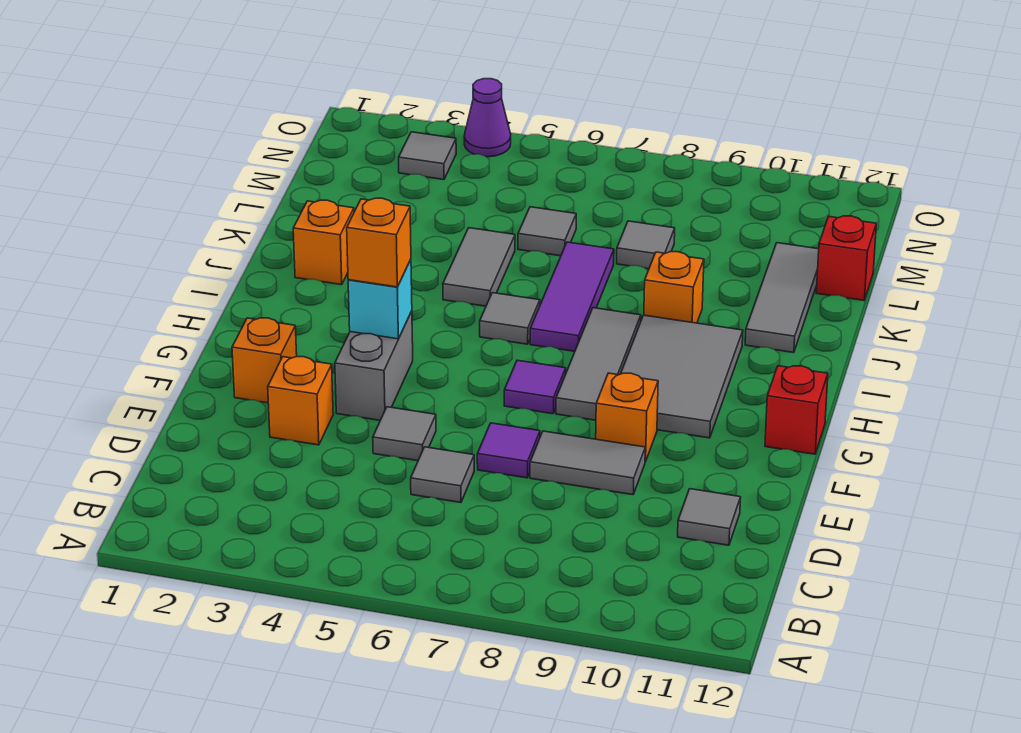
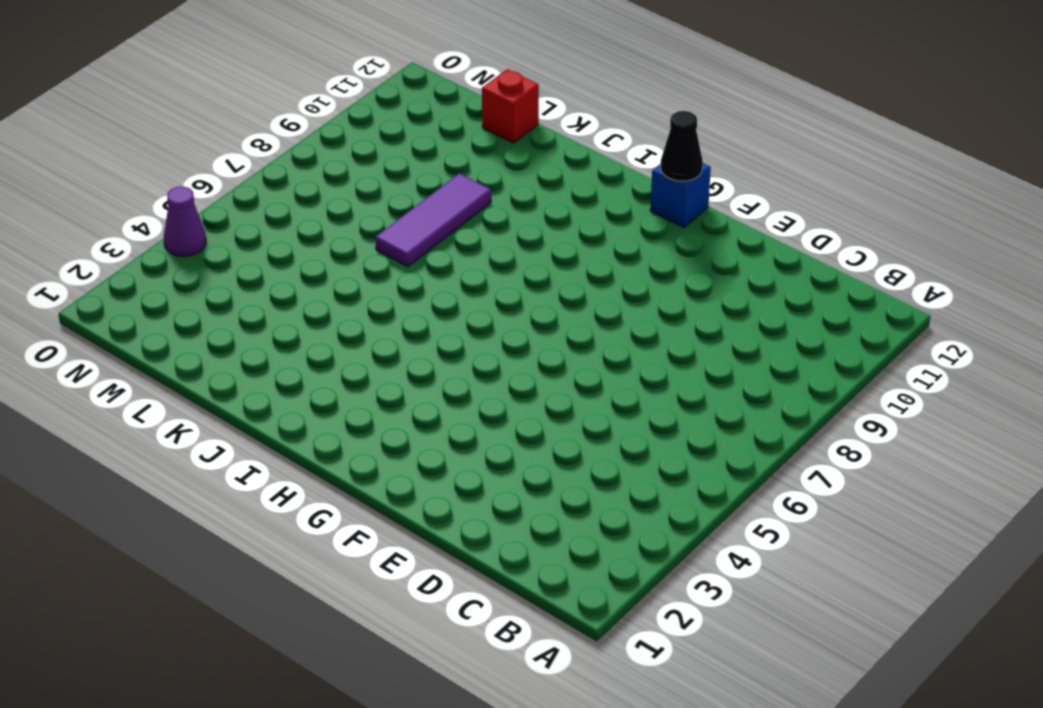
blue 1x1 brick [650,163,711,228] -> red 1x1 brick [765,366,828,454]
black 1x1 cone [660,111,703,181] -> none
purple 1x3 tile [375,173,491,267] -> purple 1x3 tile turned to [530,242,614,351]
none -> grey 1x1 tile [411,447,474,503]
none -> grey 1x1 tile [678,489,741,545]
none -> orange 1x1 brick [268,357,333,445]

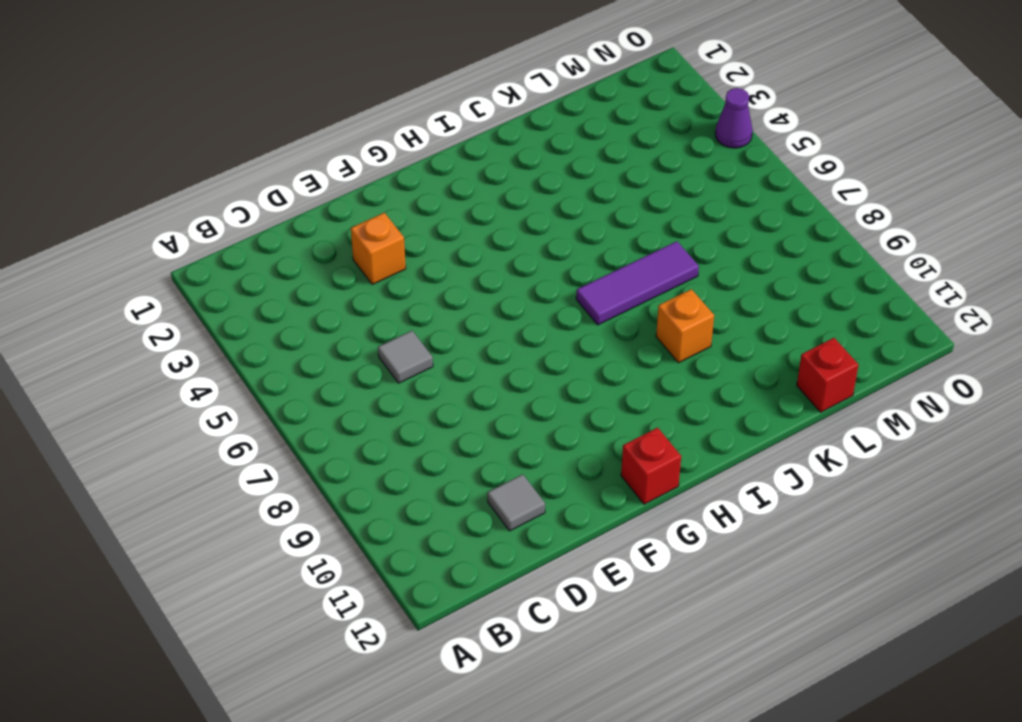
none -> grey 1x1 tile [373,407,436,461]
none -> purple 1x1 tile [477,423,540,478]
none -> grey 1x2 tile [530,431,645,495]

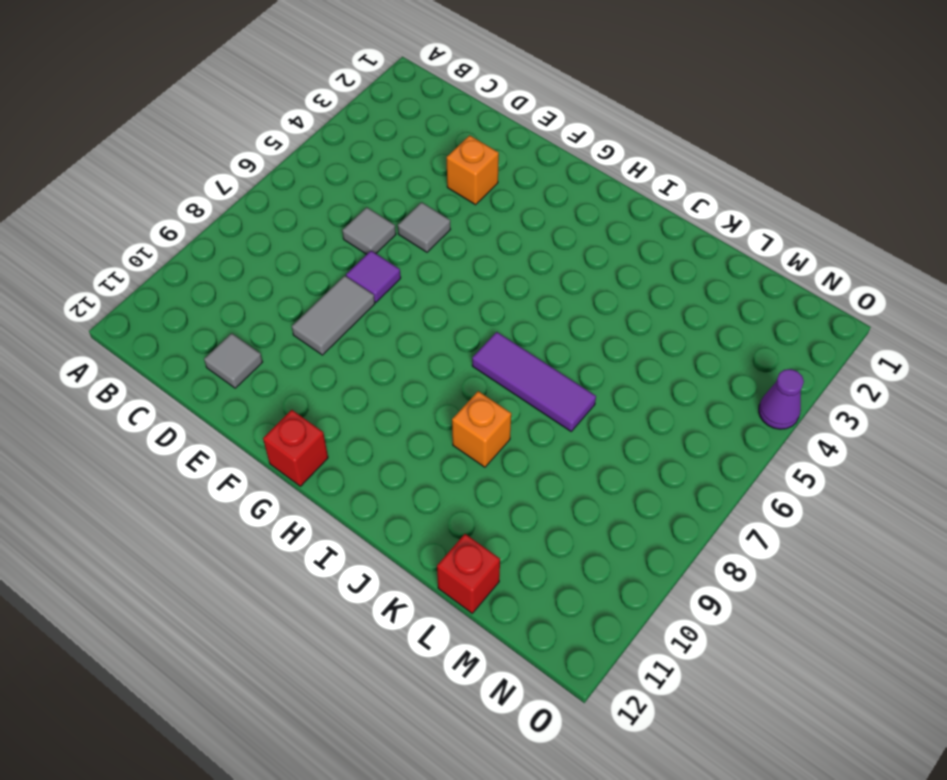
none -> orange 1x1 brick [232,318,297,403]
none -> grey 1x2 brick [335,311,413,420]
none -> orange 1x1 brick [596,373,658,462]

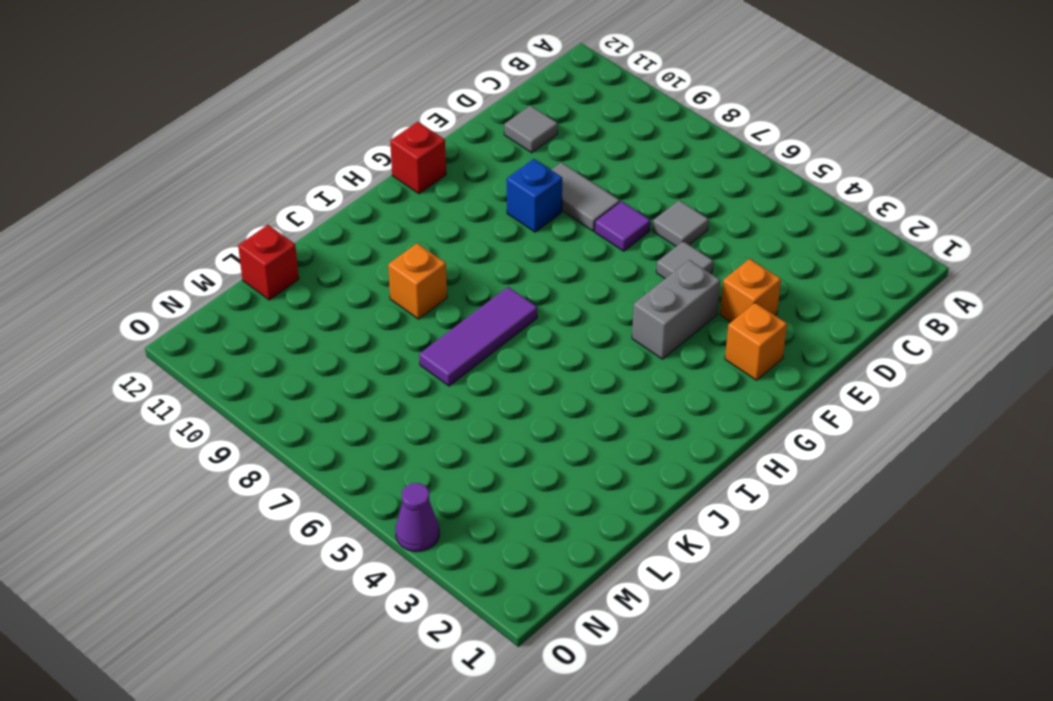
blue 1x1 brick [507,159,562,232] -> orange 1x1 brick [596,373,658,462]
none -> purple 1x1 tile [504,360,566,414]
none -> grey 1x3 tile [556,308,641,420]
none -> grey 2x3 tile [621,315,743,438]

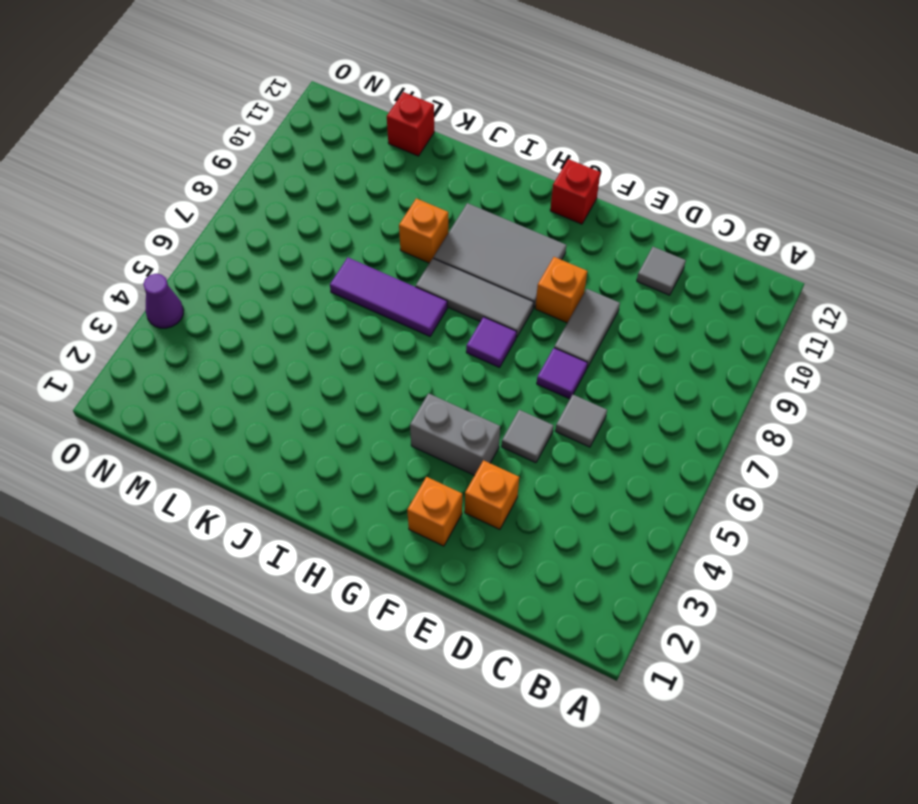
none -> grey 1x1 tile [480,293,540,344]
none -> orange 1x1 brick [293,200,354,285]
none -> grey 1x2 tile [443,228,515,306]

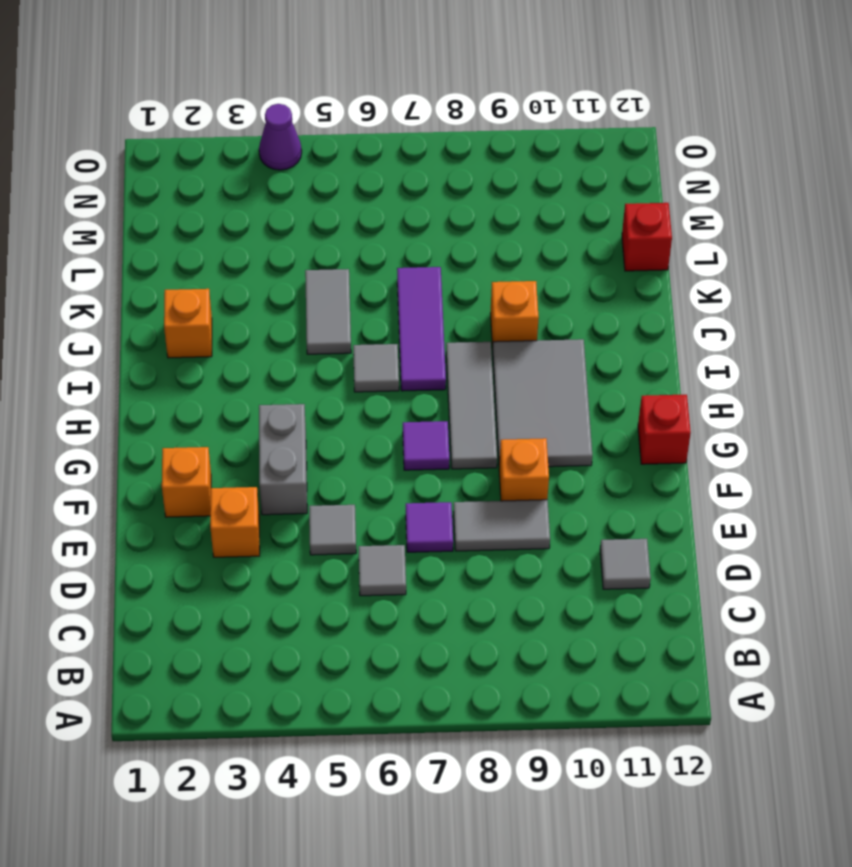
none -> grey 1x3 tile [745,243,819,353]
none -> grey 1x1 tile [518,207,576,256]
none -> grey 1x1 tile [617,221,675,269]

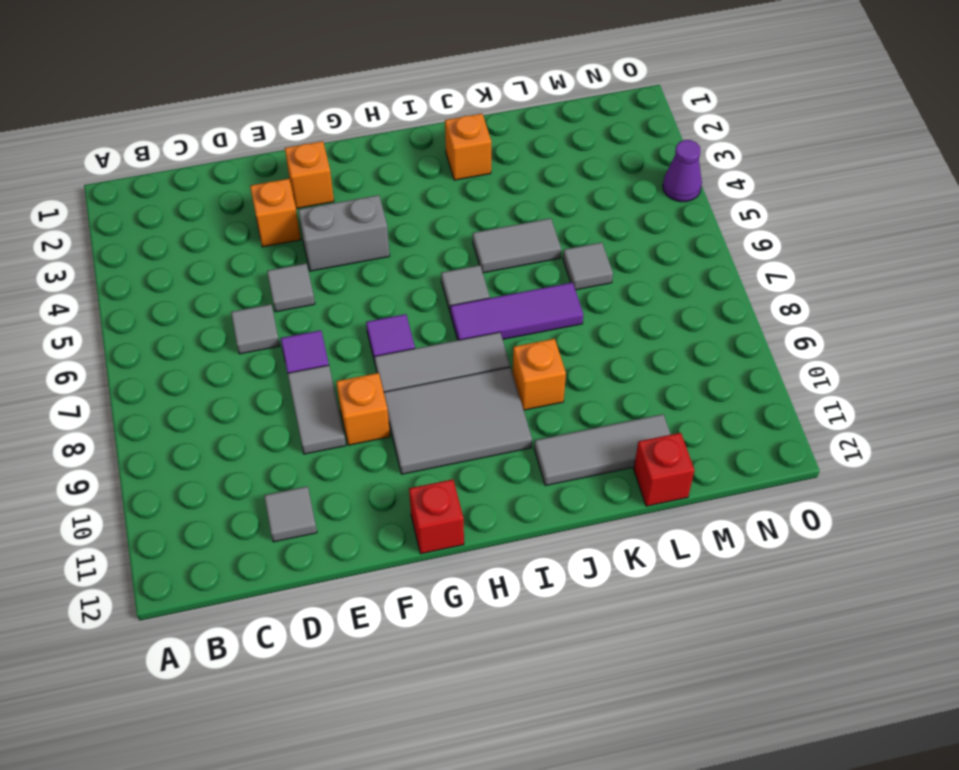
none -> grey 1x1 tile [617,221,675,269]
none -> grey 1x1 tile [399,132,456,180]
none -> cyan 1x1 brick [348,260,412,339]

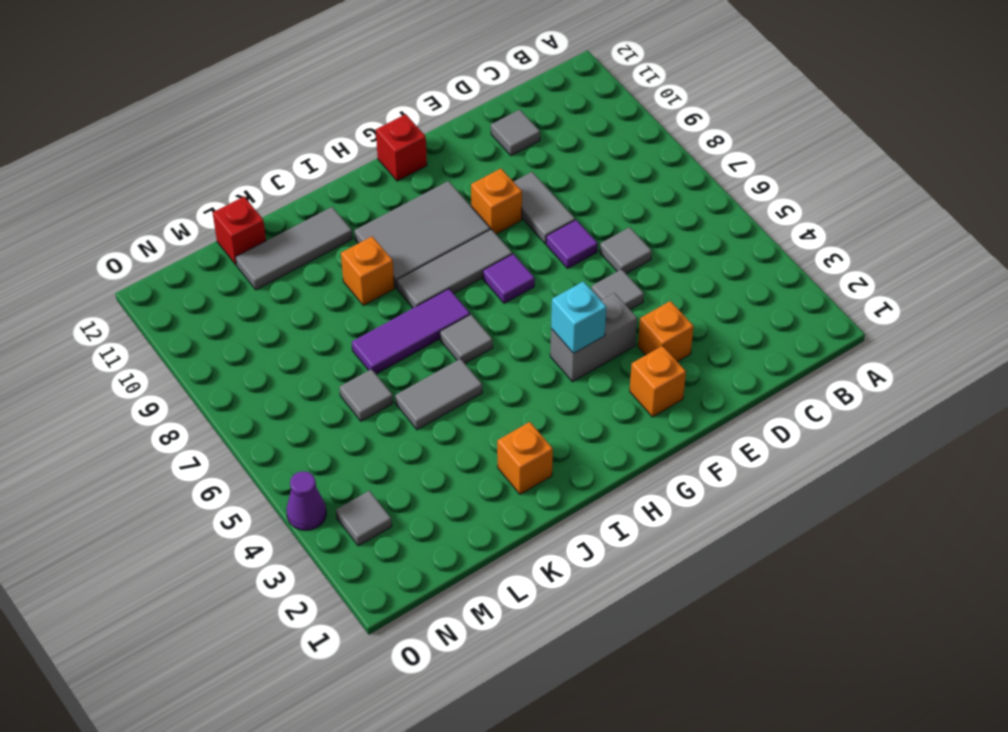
none -> grey 1x1 tile [617,221,675,269]
none -> orange 1x1 brick [347,198,411,287]

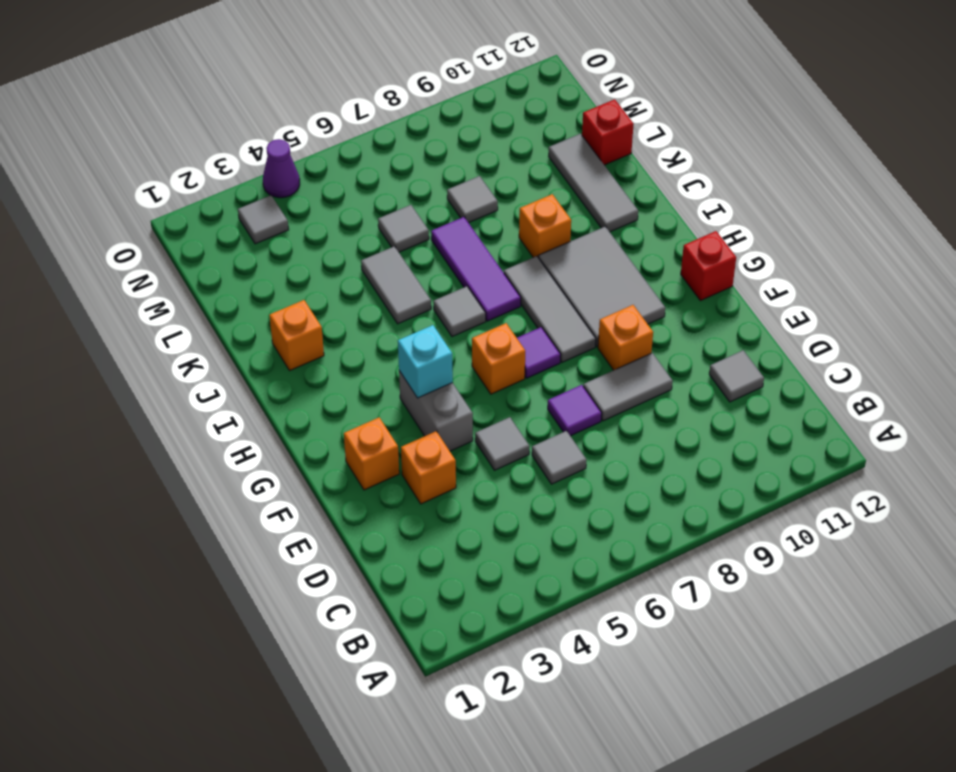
orange 1x1 brick [472,323,525,394] -> orange 1x1 brick moved to [347,198,411,287]

